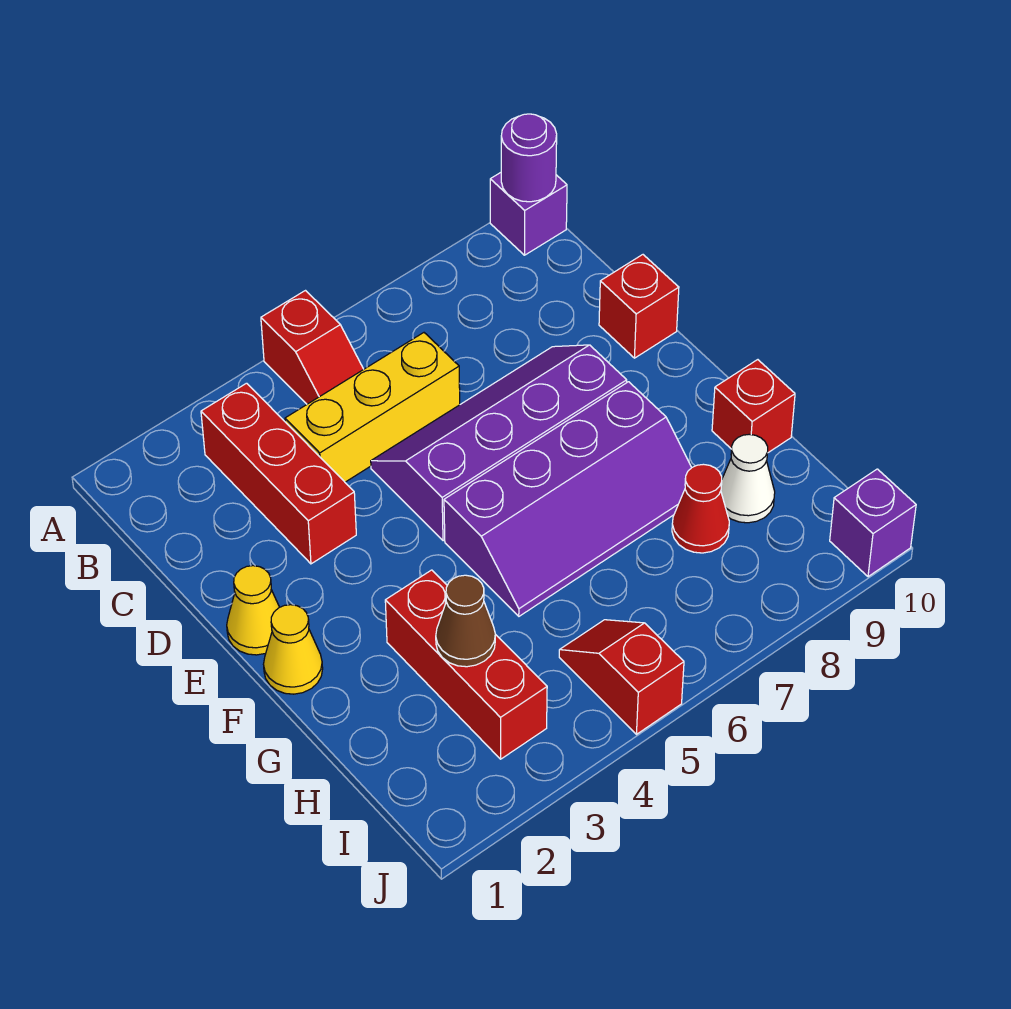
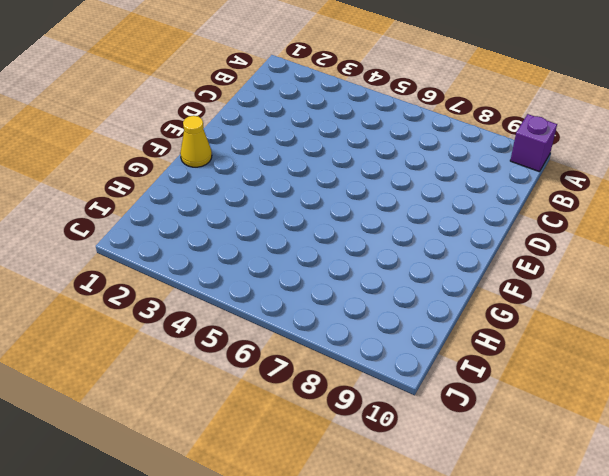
none -> red 1x2 slope [261,291,364,404]
none -> red 1x3 brick [201,383,356,564]
none -> yellow 1x3 brick [285,333,460,482]

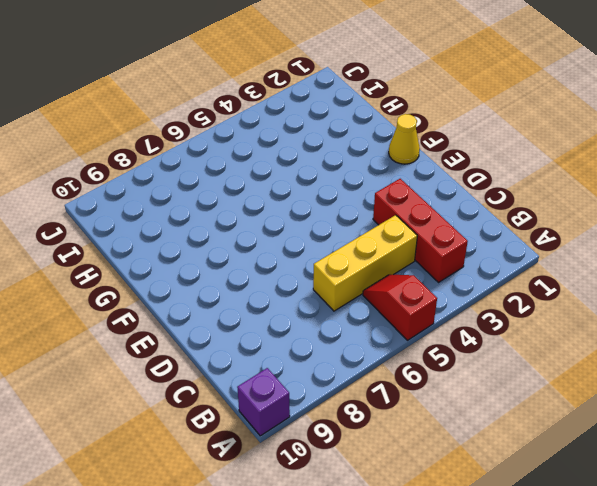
none -> purple 2x4 slope [371,345,627,541]
none -> red 1x1 brick [599,255,679,358]
none -> yellow 1x1 cone [227,566,279,655]

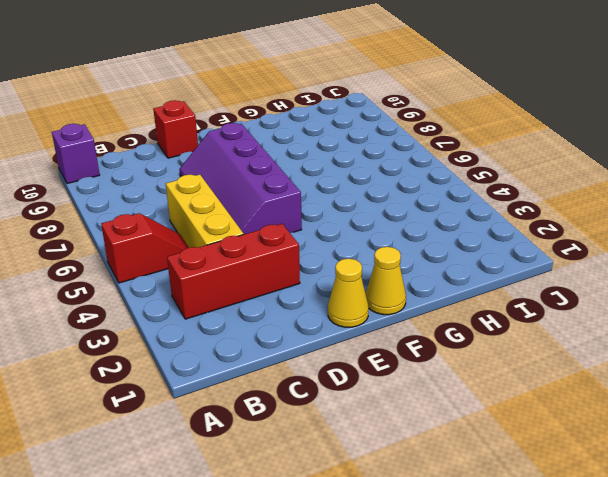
none -> purple 2x4 slope [444,382,692,616]
none -> red 1x3 brick [385,570,547,759]
none -> red 1x1 brick [712,360,795,453]

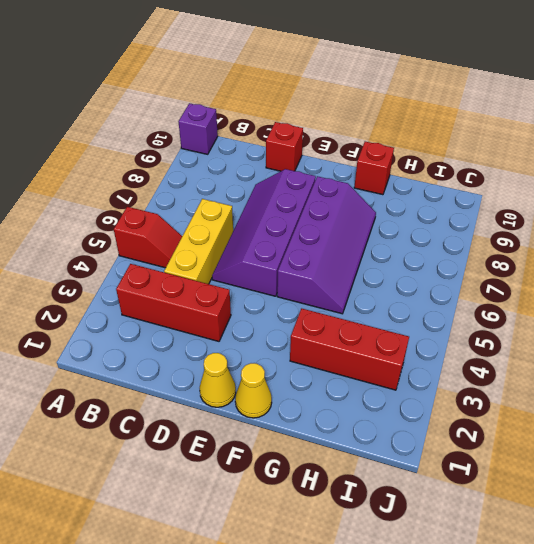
none -> red 1x1 cone [672,464,729,553]
none -> white 1x1 cone [721,434,775,523]
none -> red 1x2 slope [559,620,684,734]

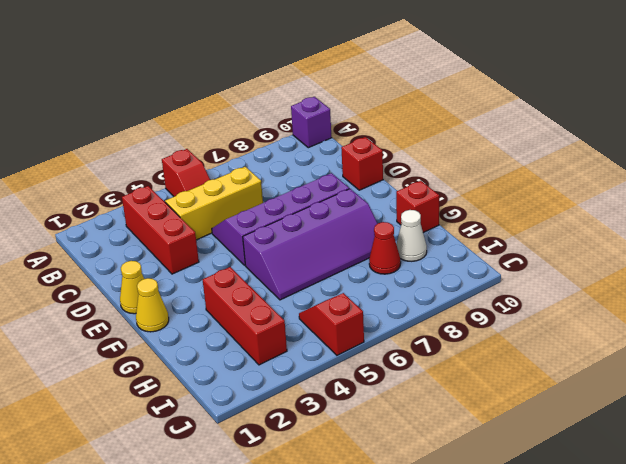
none -> purple 1x1 brick [830,469,916,577]
none -> purple 1x1 round brick [501,114,557,202]
none -> brown 1x1 cone [436,575,495,667]

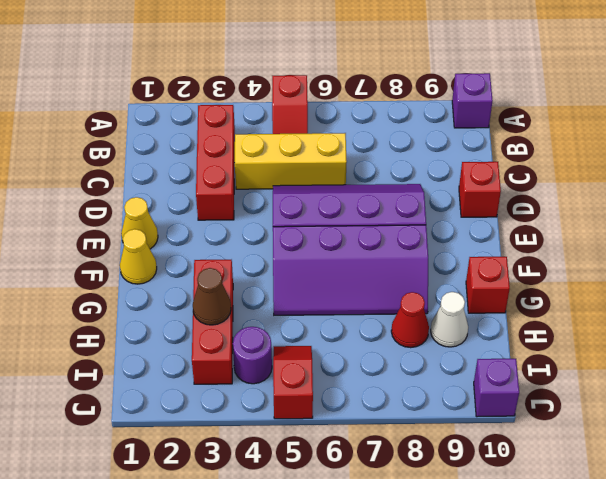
purple 1x1 round brick [233,327,272,384] -> purple 1x1 round brick moved to [501,114,557,202]

